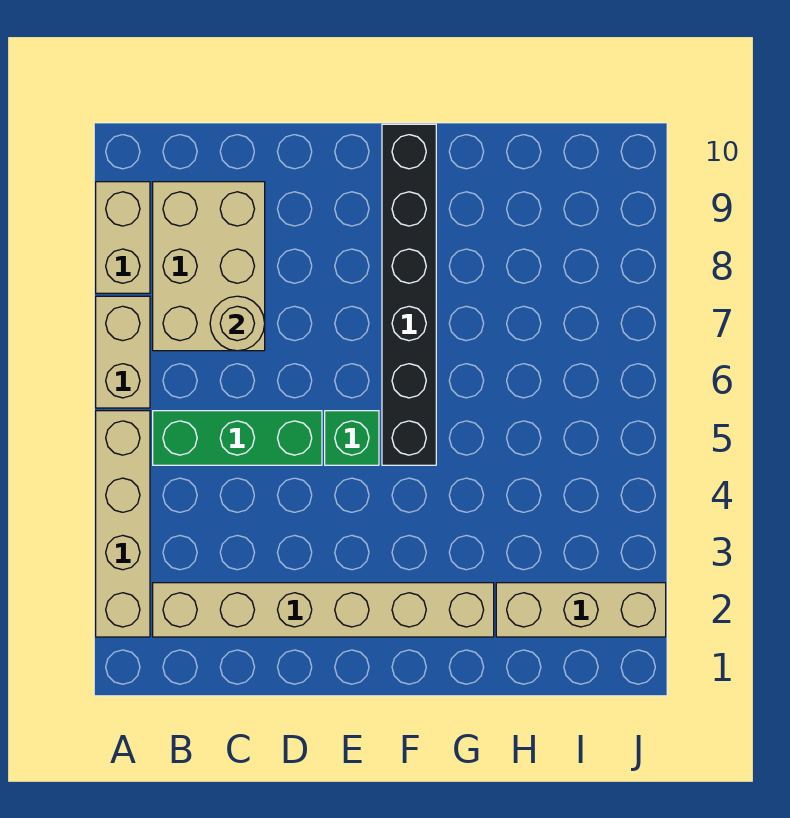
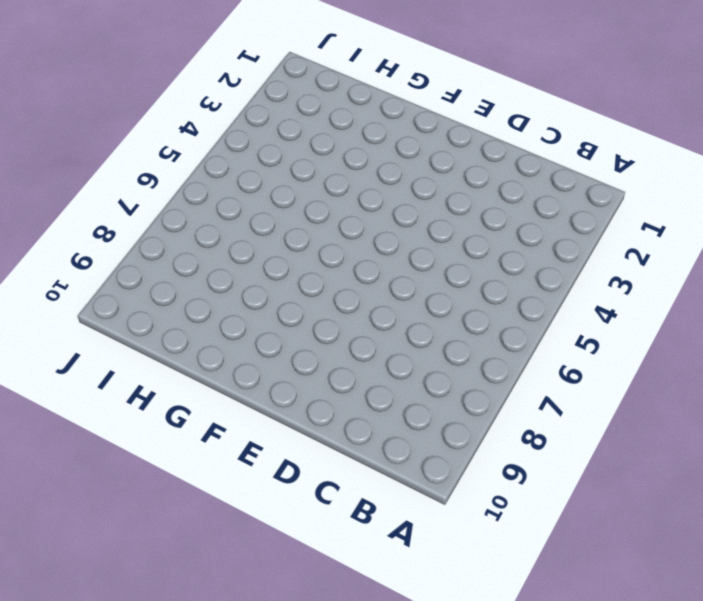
none -> tan 1x4 brick [96,411,150,637]
none -> tan 1x2 brick [96,296,150,408]

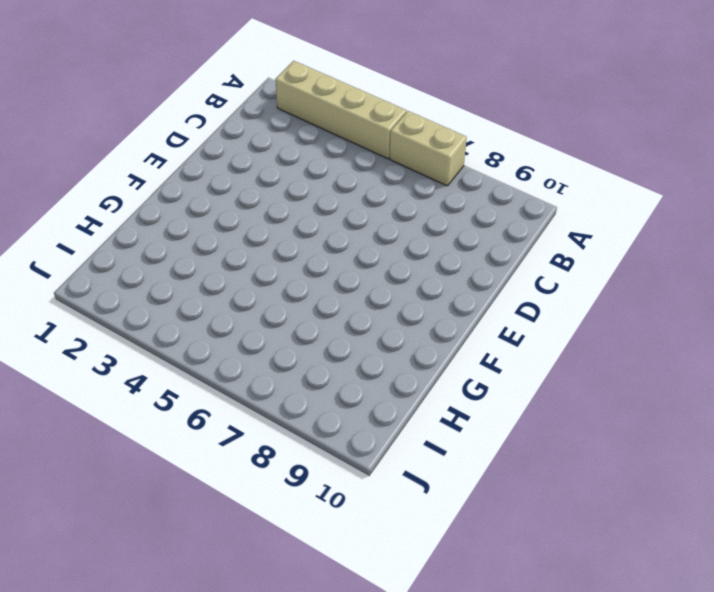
none -> tan 1x2 brick [96,182,150,293]
none -> tan 1x6 brick [153,583,494,637]

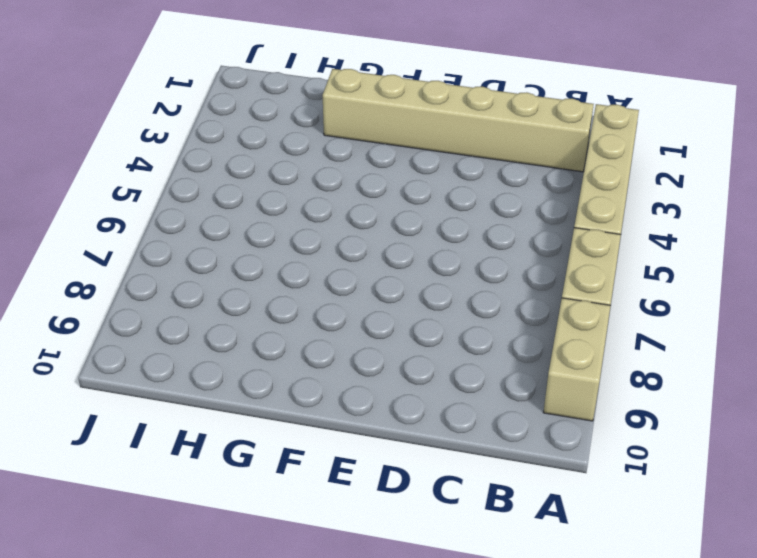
none -> green 1x3 brick [153,411,322,465]
none -> tan 2x3 brick [153,182,265,351]

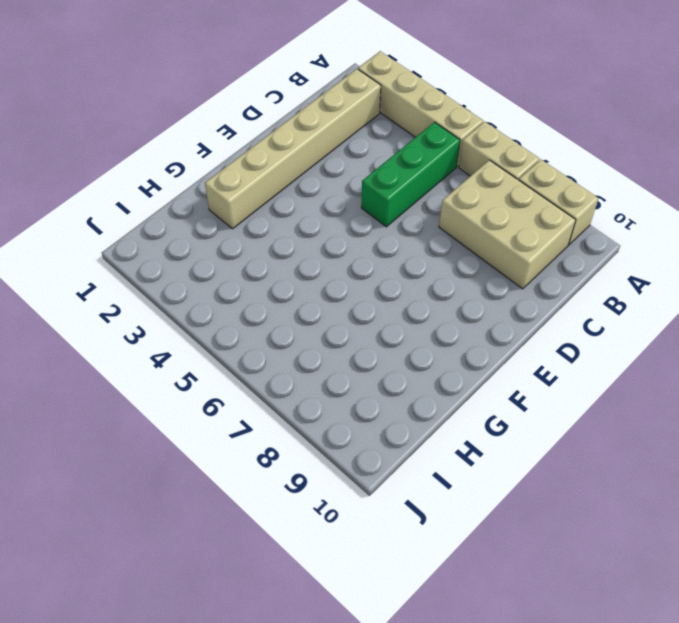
none -> green 1x1 brick [325,411,379,465]
none -> black 1x6 brick [382,124,436,465]

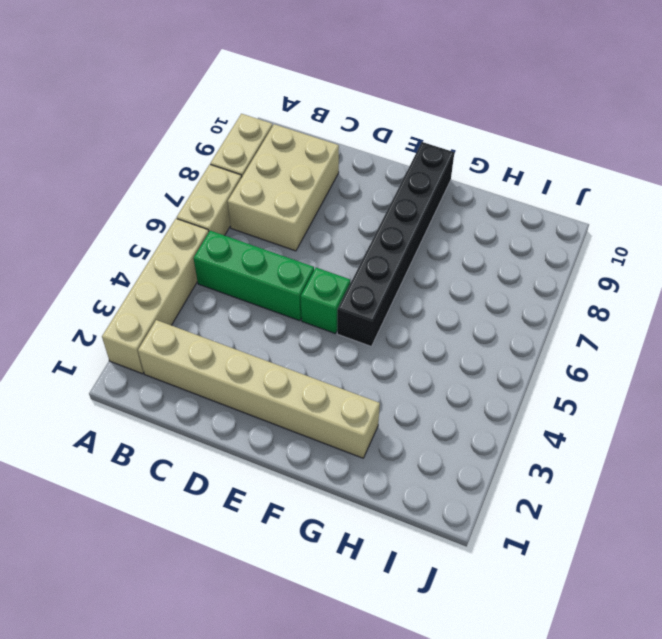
none -> tan 1x3 brick [496,583,666,637]
none -> tan 1x1 round brick [210,296,265,351]

